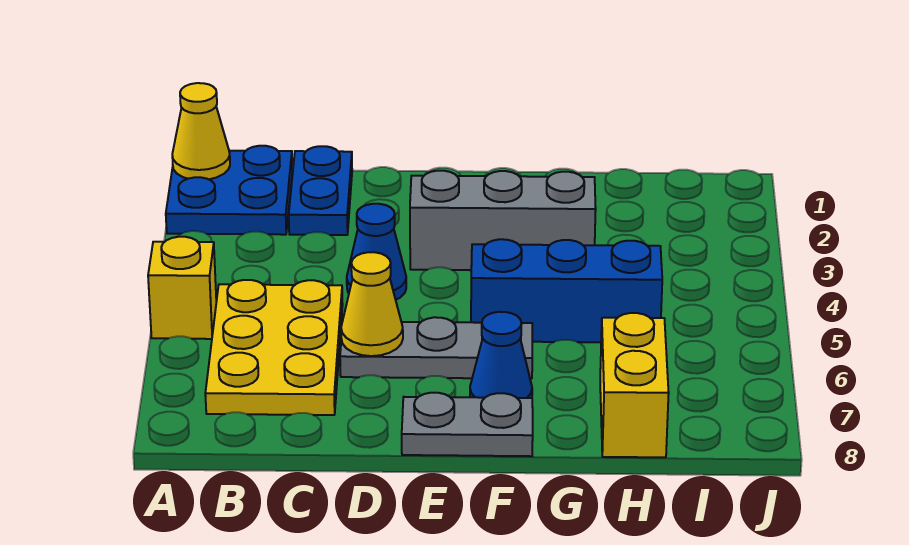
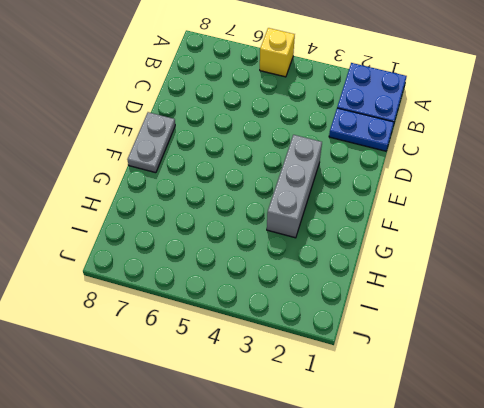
none -> yellow 2x3 plate [205,280,343,415]
none -> blue 1x1 cone [347,204,406,300]
none -> grey 1x3 plate [340,317,532,379]

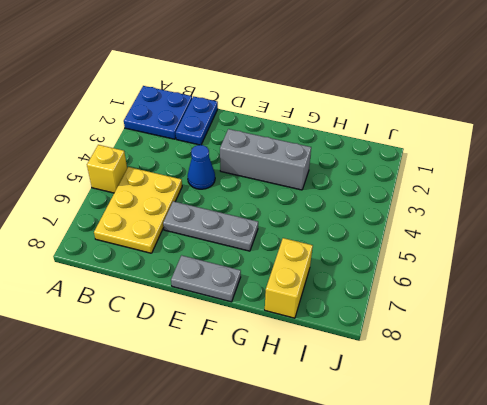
none -> blue 1x3 brick [471,239,662,342]
none -> blue 1x1 cone [470,312,532,398]
none -> yellow 1x1 cone [172,83,230,179]

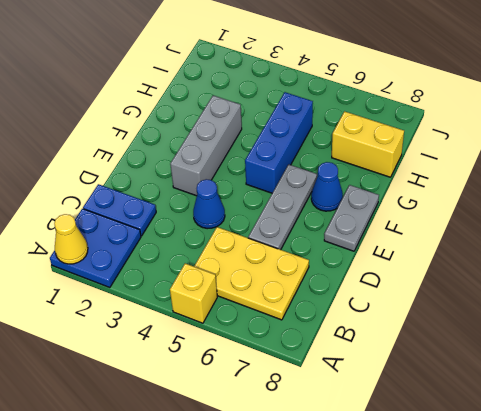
none -> yellow 1x1 cone [341,252,403,356]

